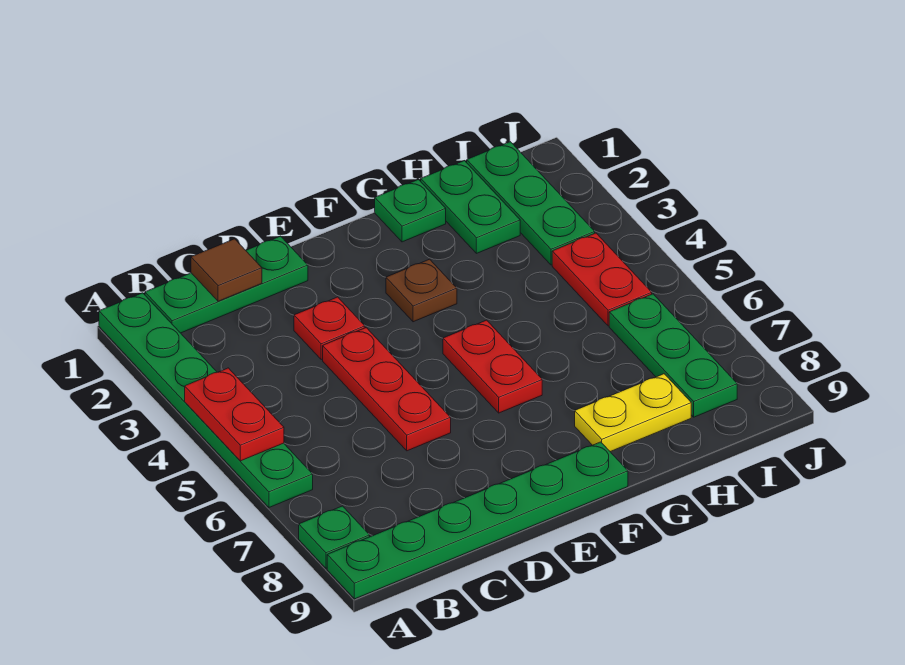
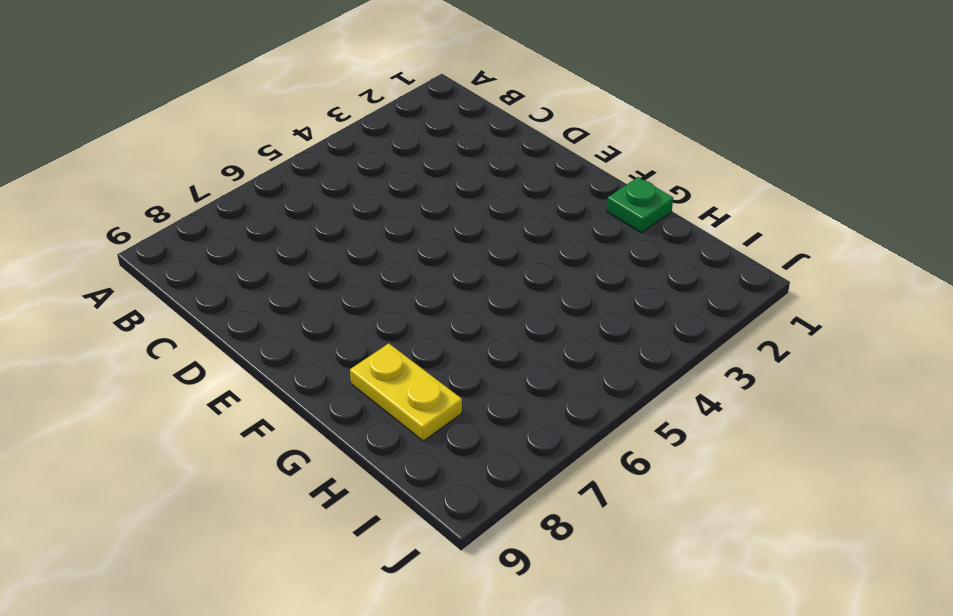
none -> green 1x6 plate [99,293,313,507]
none -> green 1x1 plate [299,506,370,568]
none -> green 1x6 plate [327,442,628,599]

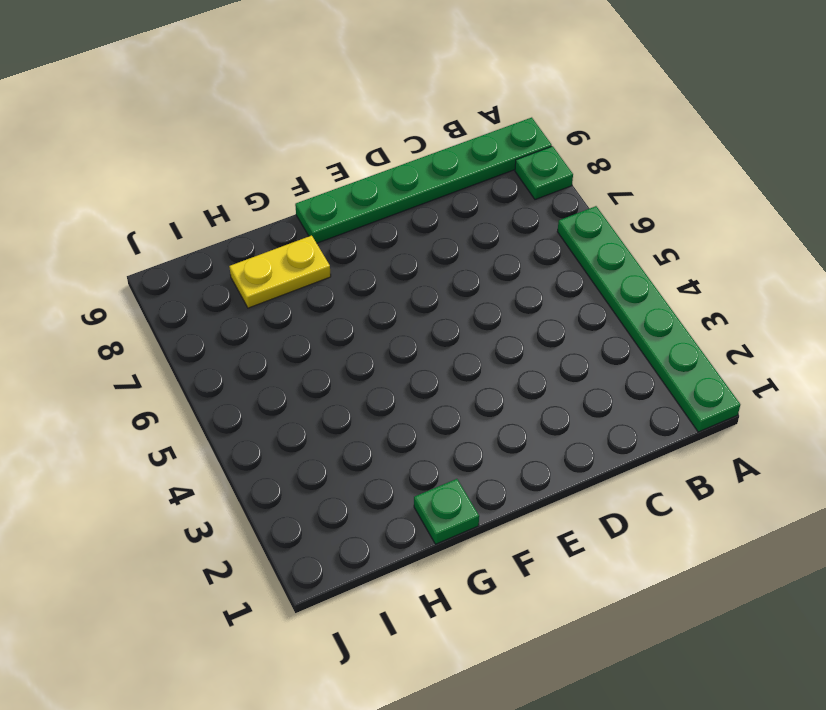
none -> green 1x3 plate [145,236,308,333]
none -> red 1x1 plate [294,297,365,360]
none -> red 1x3 plate [323,328,451,451]

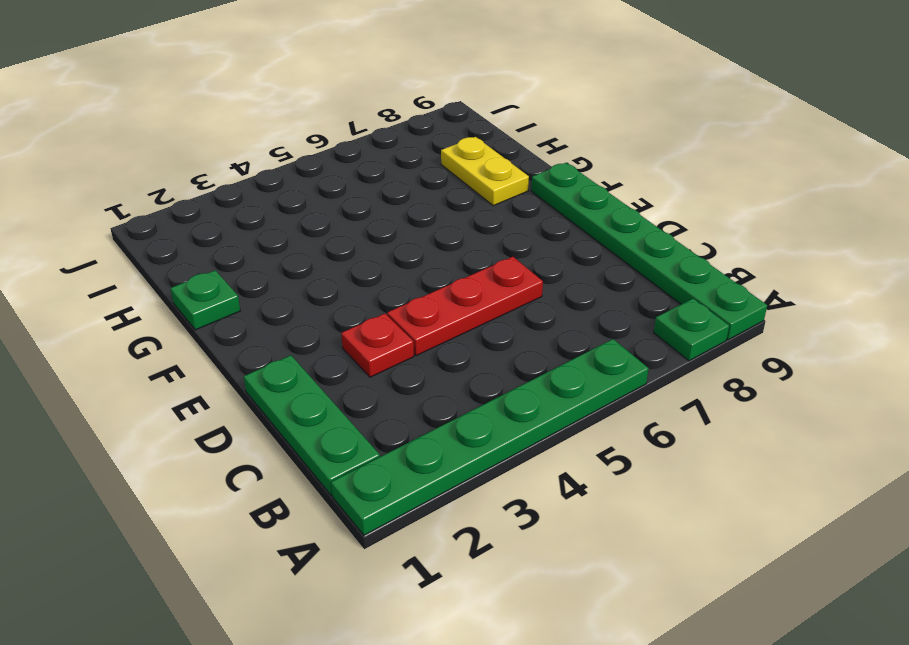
none -> brown 1x1 plate [386,259,457,322]
none -> red 1x2 plate [443,320,542,413]
none -> green 1x2 plate [421,161,520,253]

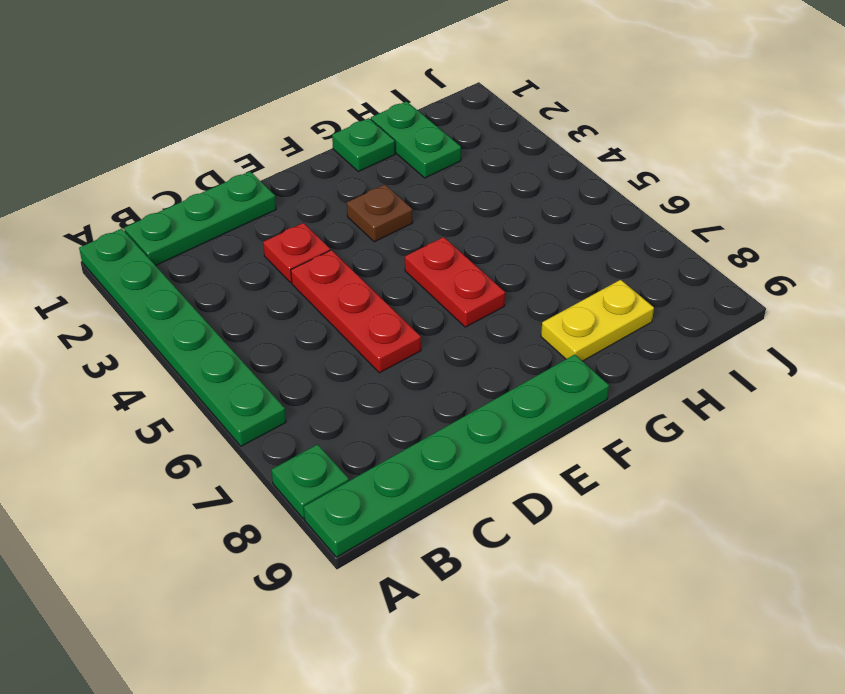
none -> green 1x3 plate [467,142,595,265]
none -> red 1x2 plate [552,233,652,326]
none -> green 1x3 plate [609,294,737,417]

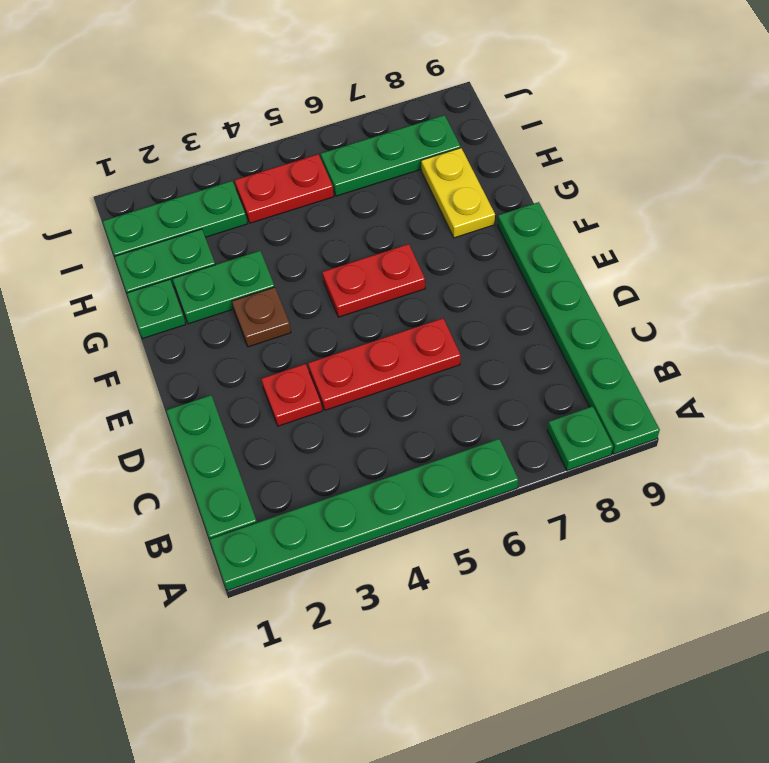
green 1x2 plate [173,251,275,324] -> none
none -> red 1x2 plate [185,368,284,461]
none -> brown 1x1 tile [191,239,262,301]

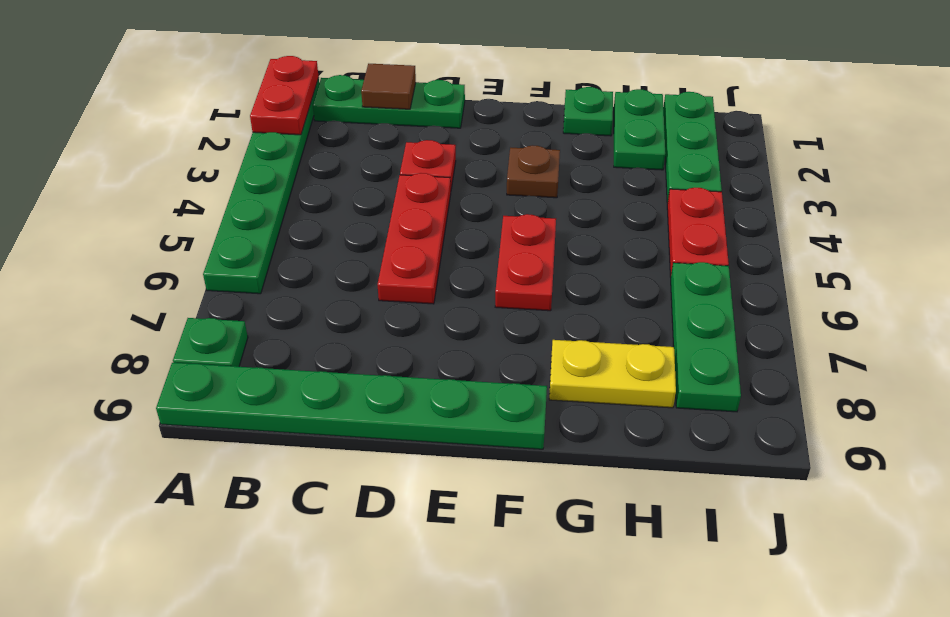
red 1x2 plate [250,56,319,135] -> red 1x2 plate moved to [185,368,284,461]

